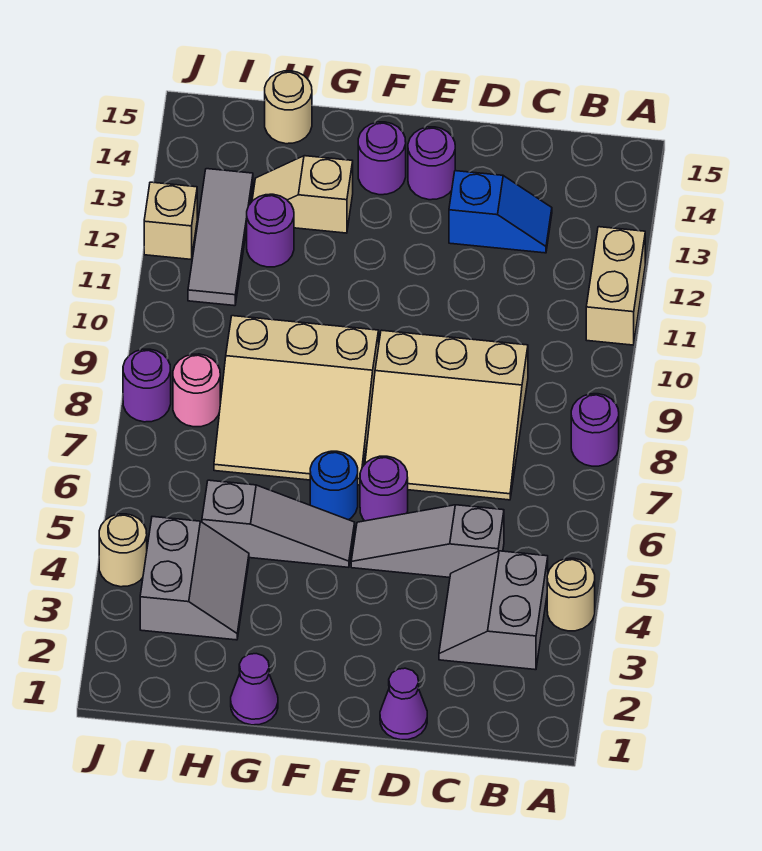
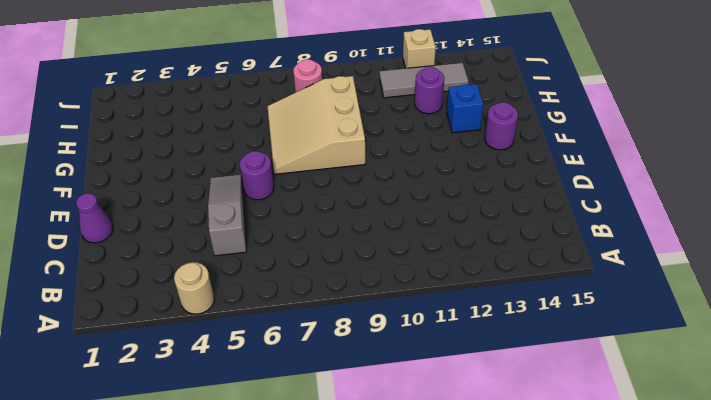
blue 1x1 brick [447,84,483,133] -> tan 1x2 slope [252,156,353,233]
none -> purple 1x1 round brick [571,394,619,466]
none -> tan 1x2 brick [586,227,645,345]
none -> grey 2x2 slope [439,551,548,670]

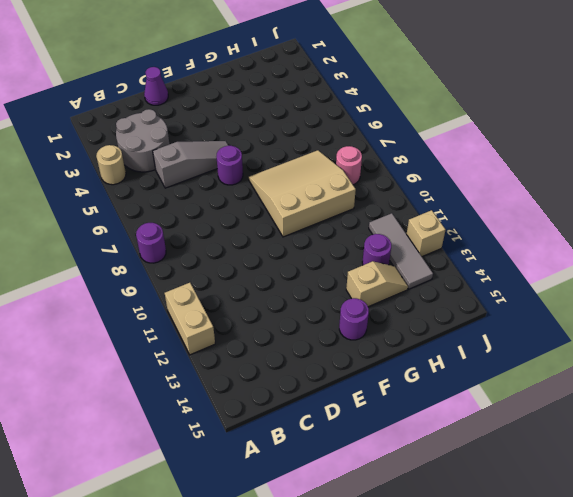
grey 2x2 round brick [116,109,169,172] -> grey 2x2 slope [439,551,548,670]
none -> tan 3x3 slope [365,330,528,500]
none -> blue 1x2 slope [449,171,552,253]
none -> purple 1x1 round brick [408,127,455,200]

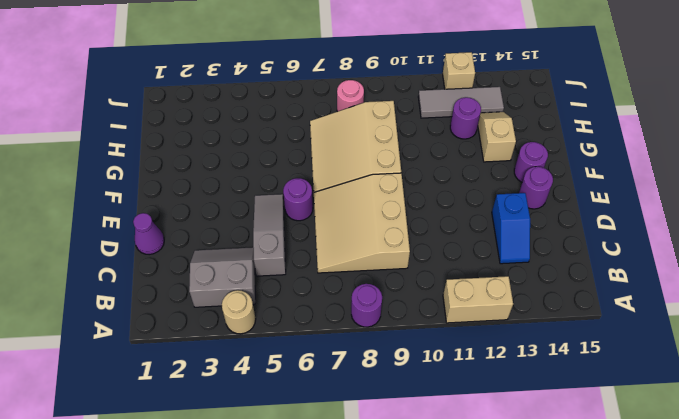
none -> grey 1x3 slope [202,480,355,567]
none -> blue 1x1 round brick [310,451,358,520]
none -> purple 1x1 cone [231,654,278,725]

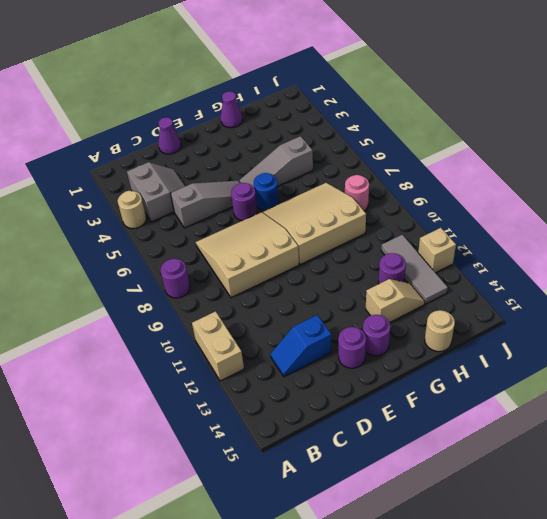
none -> grey 2x2 slope [140,517,249,640]
none -> tan 1x1 round brick [99,514,147,587]
none -> purple 1x1 round brick [123,349,171,422]

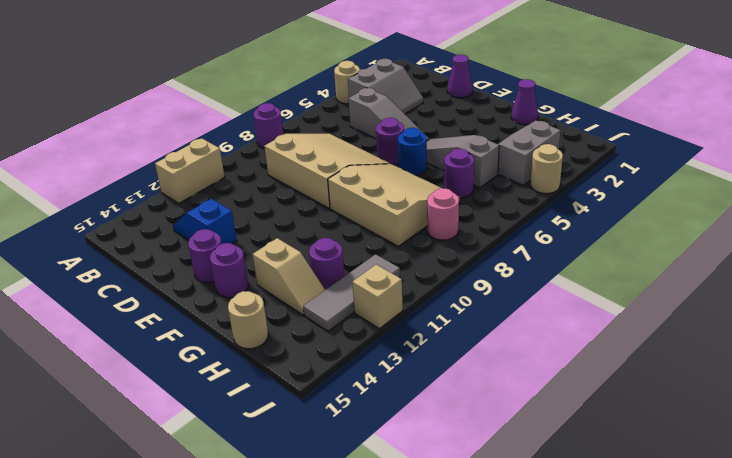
purple 1x1 round brick [444,149,474,198] -> purple 1x1 round brick moved to [123,349,171,422]

